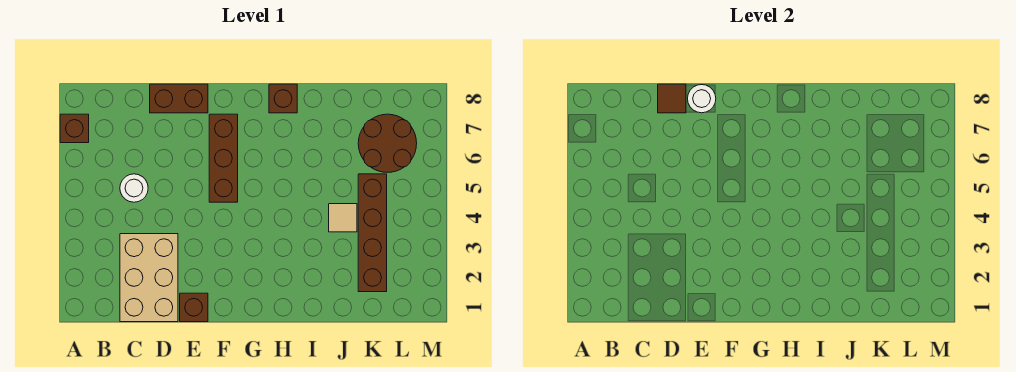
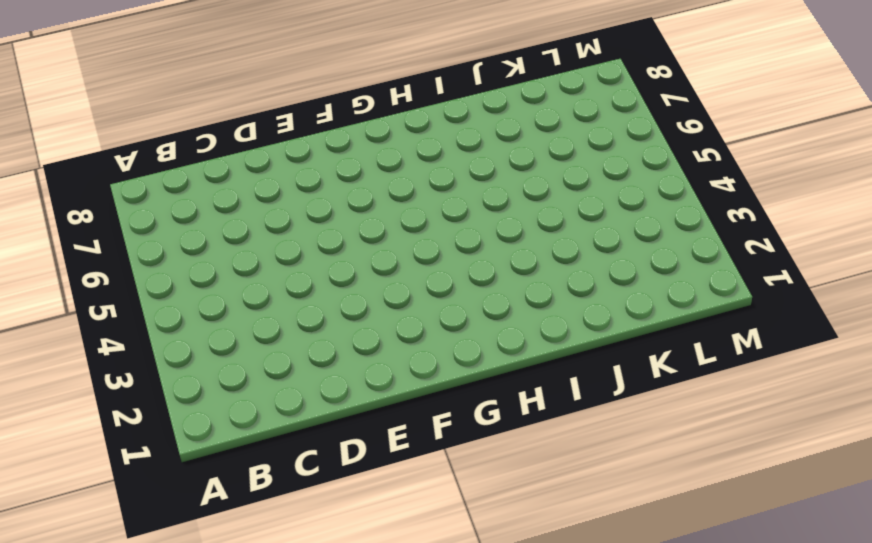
none -> brown 1x1 brick [60,114,89,143]
none -> tan 2x3 brick [120,234,178,322]
none -> white 1x1 round brick [120,174,148,202]

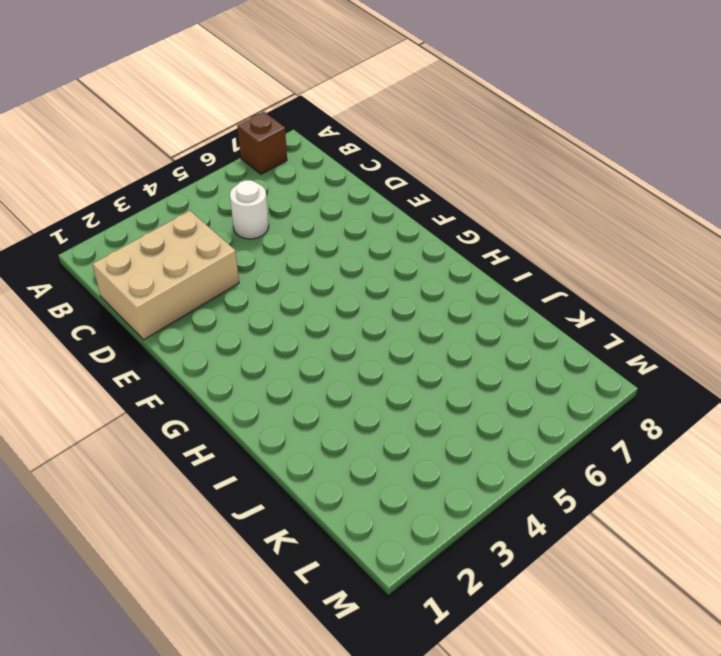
none -> brown 1x2 brick [150,84,208,113]
none -> brown 1x1 brick [180,293,208,322]
none -> brown 1x3 brick [209,114,238,202]

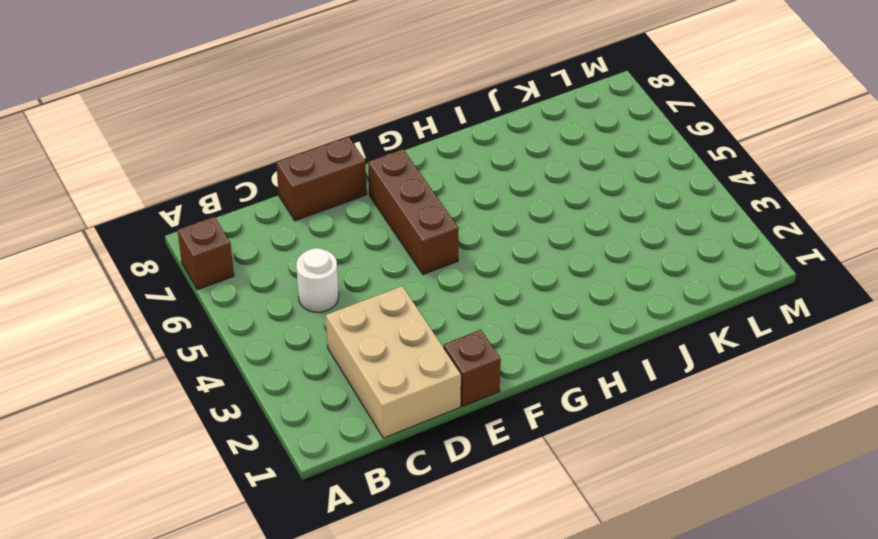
none -> brown 1x1 brick [269,84,297,113]
none -> tan 1x1 tile [329,204,357,232]
none -> brown 1x4 brick [358,174,387,292]

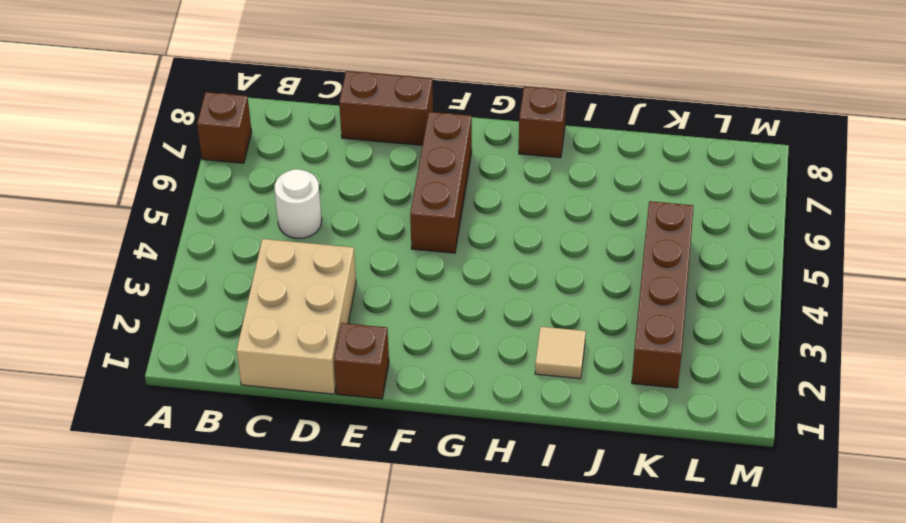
tan 1x1 tile [535,327,586,379] -> tan 1x1 tile moved to [329,204,357,232]
none -> brown 2x2 round brick [358,114,417,172]
none -> brown 1x1 tile [658,84,686,113]
none -> white 1x1 round brick [688,85,716,113]

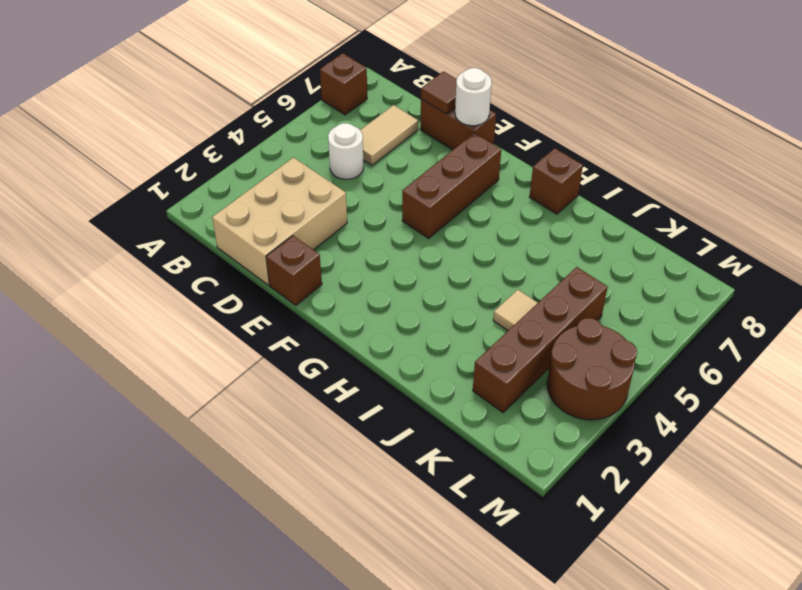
tan 1x2 tile [361,105,418,165] -> none
brown 2x2 round brick [547,318,637,420] -> brown 2x2 round brick moved to [358,114,417,172]

